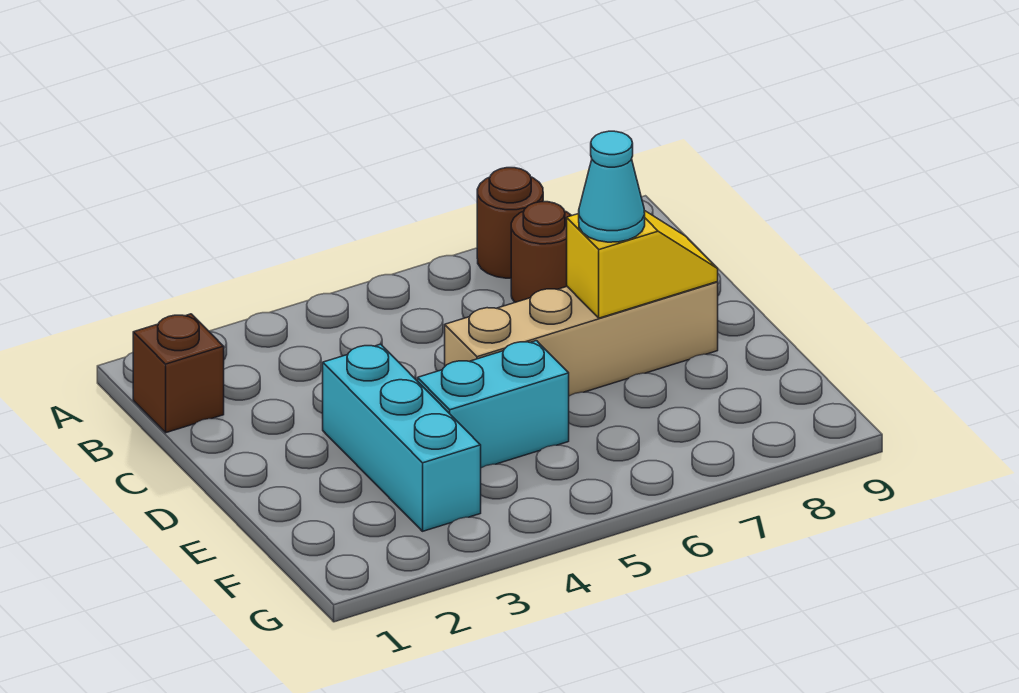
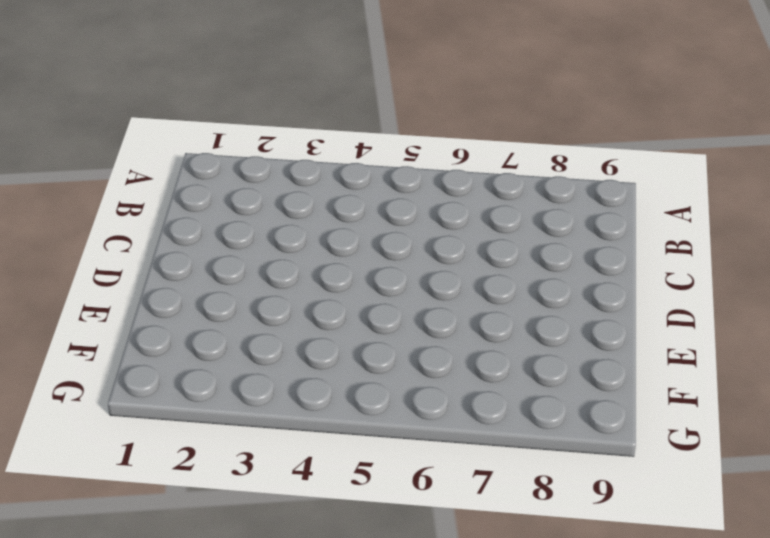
none -> brown 1x1 round brick [477,168,543,278]
none -> brown 1x1 brick [133,314,224,433]

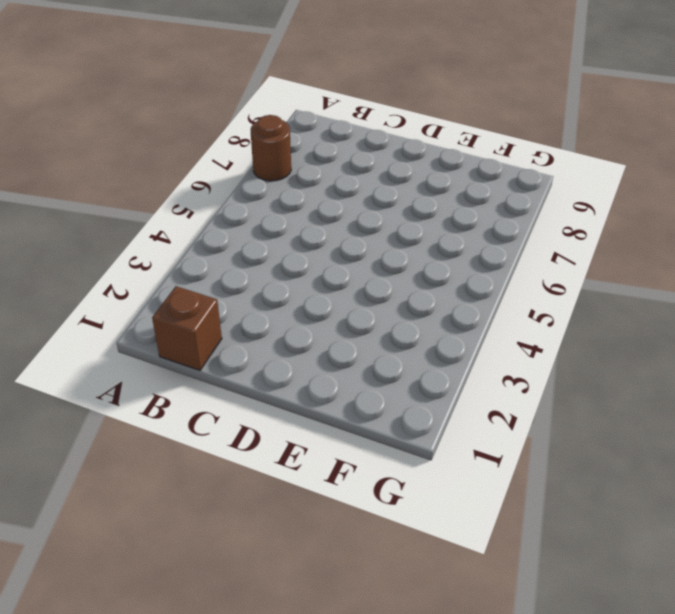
none -> brown 1x1 round brick [511,202,572,302]
none -> cyan 1x3 brick [323,344,481,531]

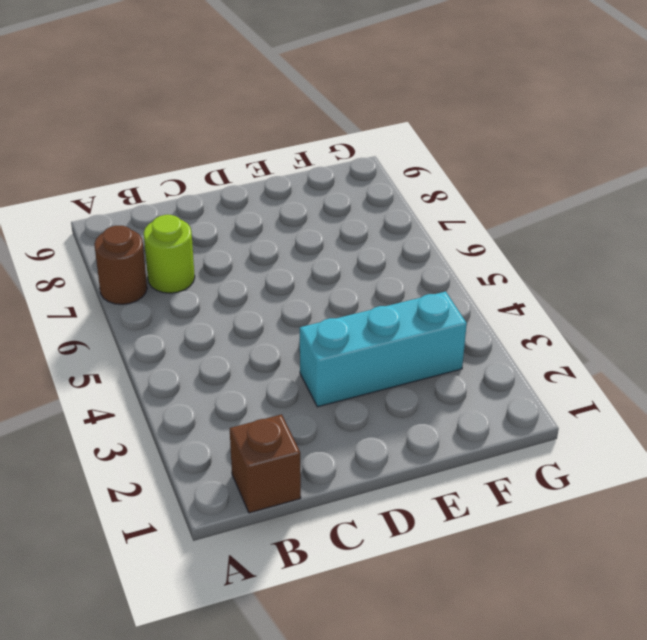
lime 1x1 round brick [144,215,195,293] -> brown 1x1 round brick [511,202,572,302]
none -> tan 1x4 brick [445,282,718,396]
none -> cyan 1x2 brick [418,341,569,468]

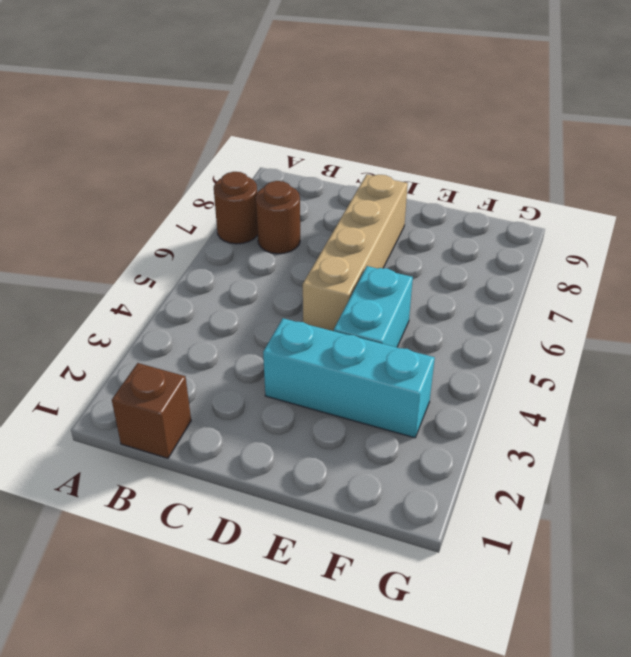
none -> yellow 1x2 slope [567,210,718,318]
none -> cyan 1x1 cone [579,131,645,242]

